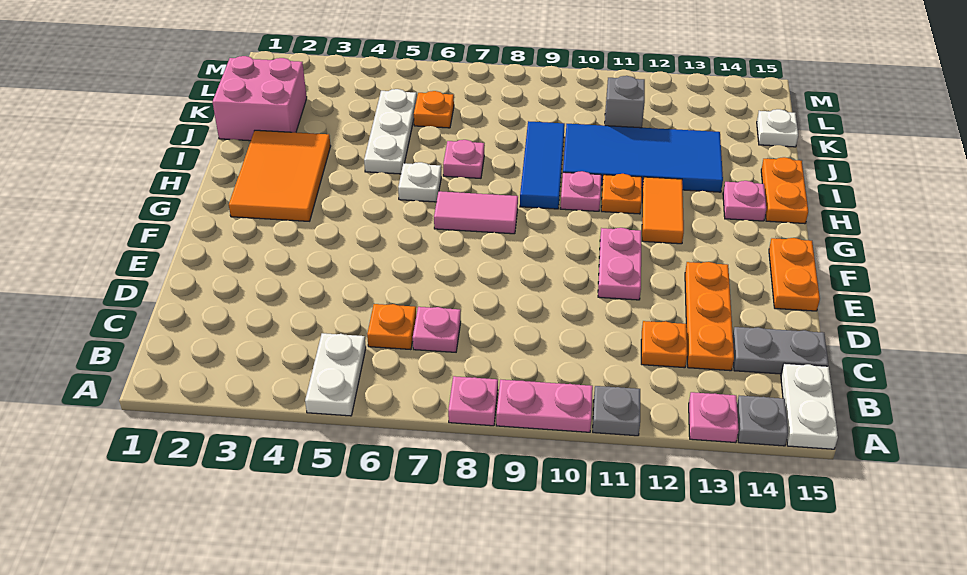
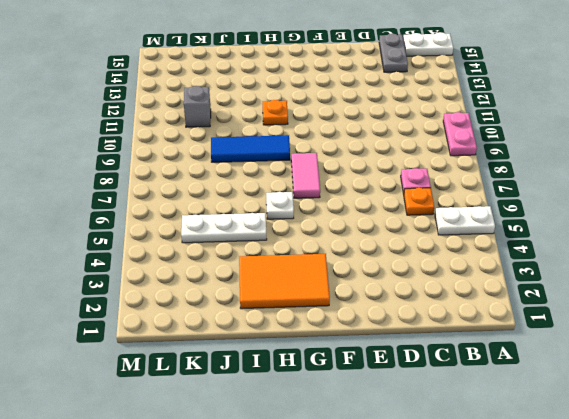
none -> pink 1x1 plate [448,376,498,426]
none -> grey 1x1 plate [593,386,640,436]
none -> pink 1x1 plate [689,392,739,443]
none -> grey 1x1 plate [737,396,788,446]

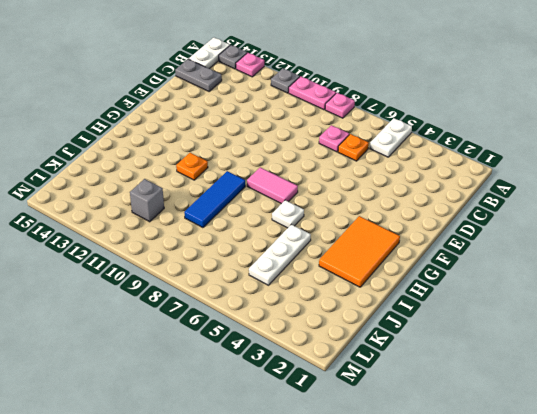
none -> orange 1x1 plate [641,321,687,368]
none -> orange 1x3 plate [685,262,734,371]
none -> pink 1x2 plate [598,228,641,300]
none -> orange 1x2 plate [769,238,820,311]

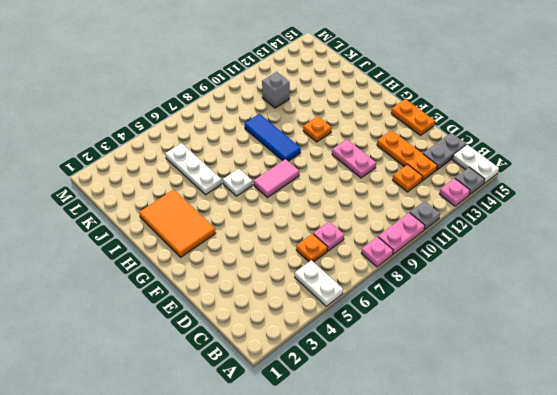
none -> orange 1x2 tile [642,177,684,244]
none -> pink 1x1 plate [561,171,601,211]
none -> pink 1x1 plate [723,181,766,221]
none -> orange 1x2 plate [761,157,808,224]

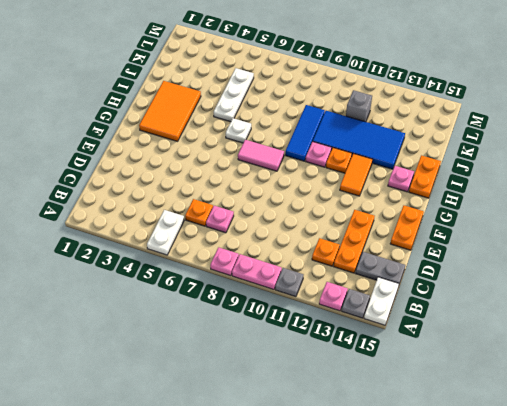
none -> pink 1x2 plate [598,228,641,300]
none -> pink 1x1 plate [443,140,484,178]
none -> pink 2x2 brick [213,56,307,141]
none -> orange 1x1 plate [414,91,454,128]

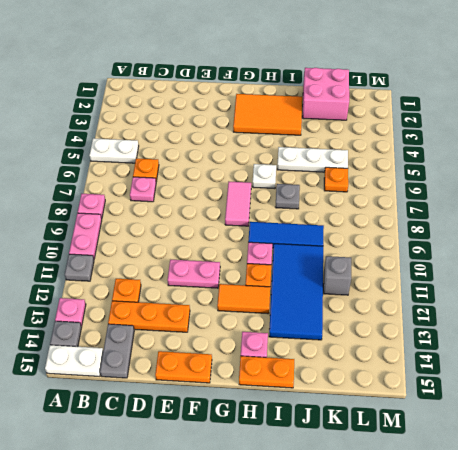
grey 1x1 plate [275,184,300,209] -> pink 1x1 plate [443,140,484,178]
none -> white 1x1 plate [757,109,798,147]

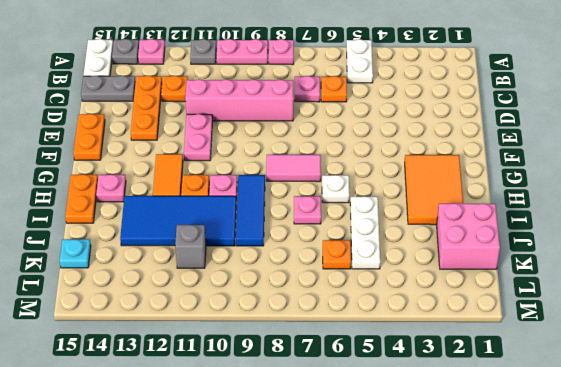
pink 1x4 brick [185,79,293,121] -> none
cyan 1x1 plate [60,239,91,268] -> white 1x1 plate [757,109,798,147]

